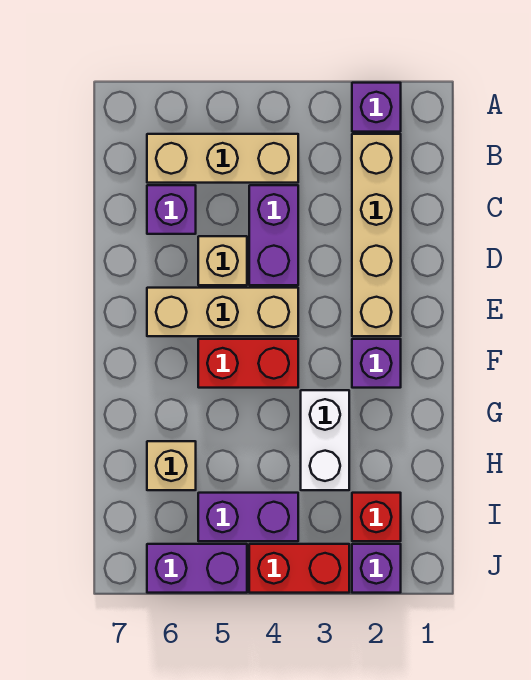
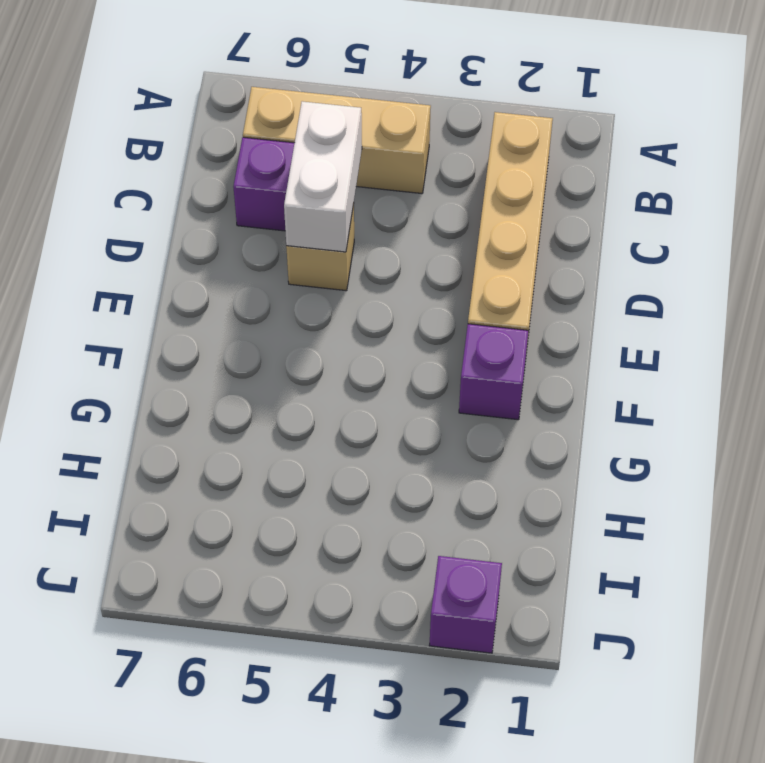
white 1x2 brick [284,101,362,252] -> white 1x2 brick moved to [301,390,349,490]
none -> purple 1x1 brick [352,83,401,132]
none -> purple 1x2 brick [249,185,298,285]
none -> tan 1x3 brick [147,288,298,336]

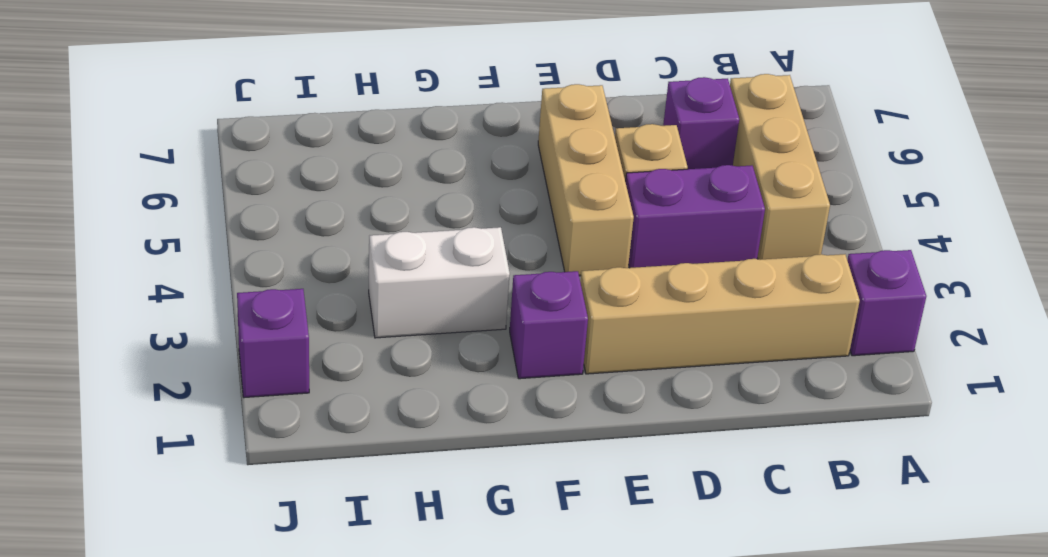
none -> red 1x2 brick [198,339,298,388]
none -> tan 1x1 brick [147,441,196,490]
none -> red 1x1 brick [352,493,401,541]

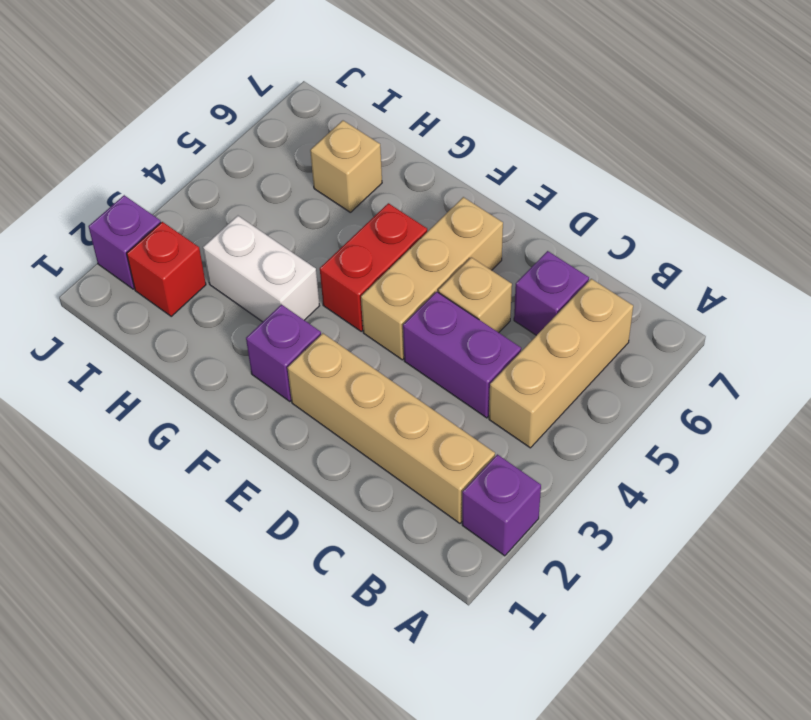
none -> purple 1x2 brick [198,493,298,541]
none -> red 1x2 brick [249,544,349,593]
none -> purple 1x2 brick [147,544,247,593]

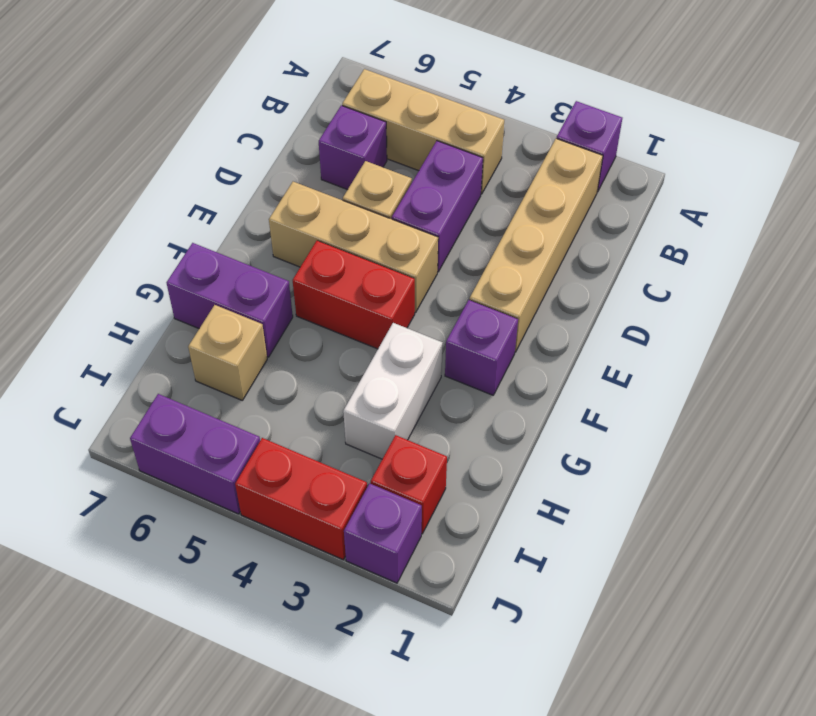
purple 1x2 brick [167,243,293,357] -> purple 1x2 brick moved to [198,493,298,541]

